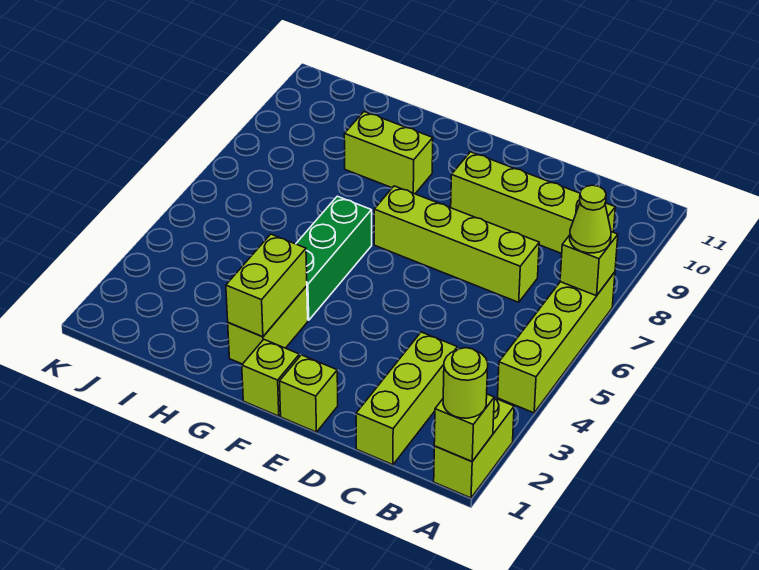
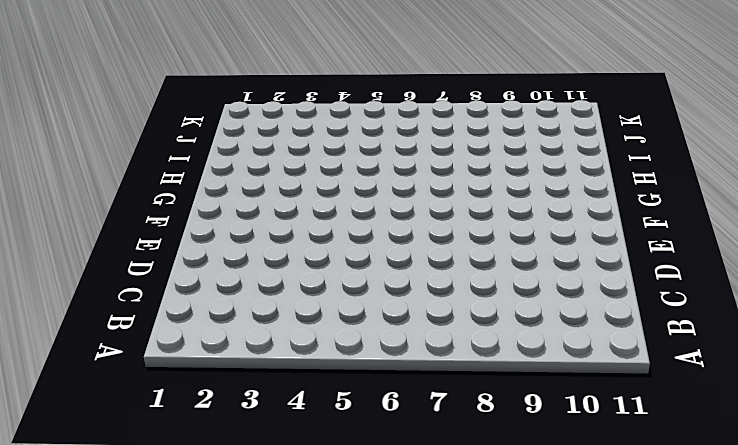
none -> lime 1x2 brick [434,398,514,498]
none -> lime 1x4 brick [498,272,615,413]
none -> lime 1x4 brick [451,152,615,254]

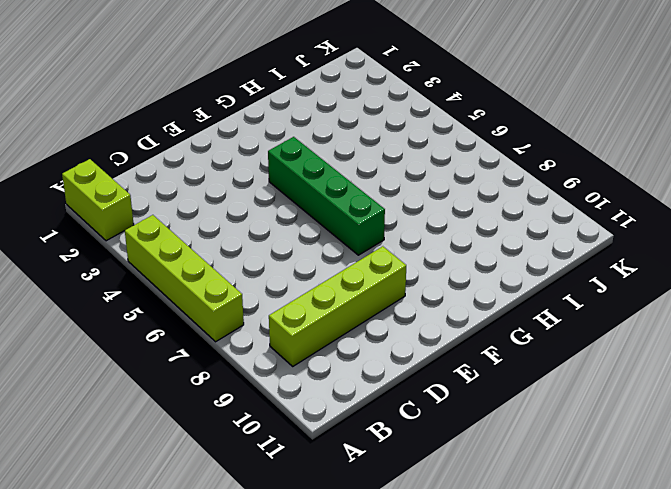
green 1x4 brick [268,137,385,255] -> lime 1x4 brick [374,186,539,302]
none -> lime 1x3 brick [356,332,457,465]
none -> lime 1x1 brick [280,355,338,432]
none -> lime 1x1 brick [242,340,299,416]

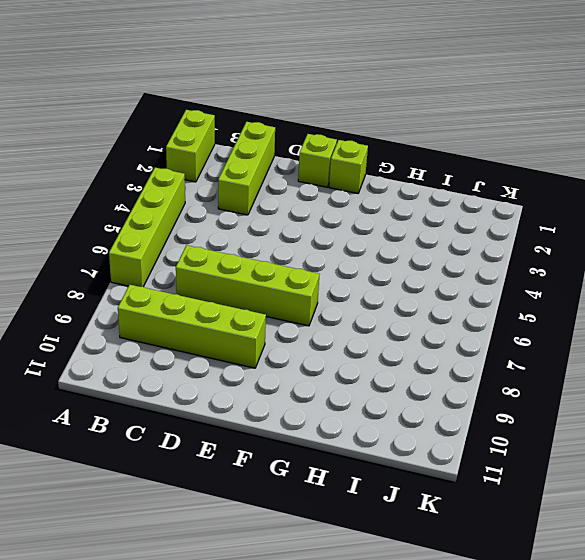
none -> lime 1x2 brick [228,286,308,364]
none -> green 1x3 brick [296,196,372,320]
none -> lime 1x2 brick [344,112,433,194]

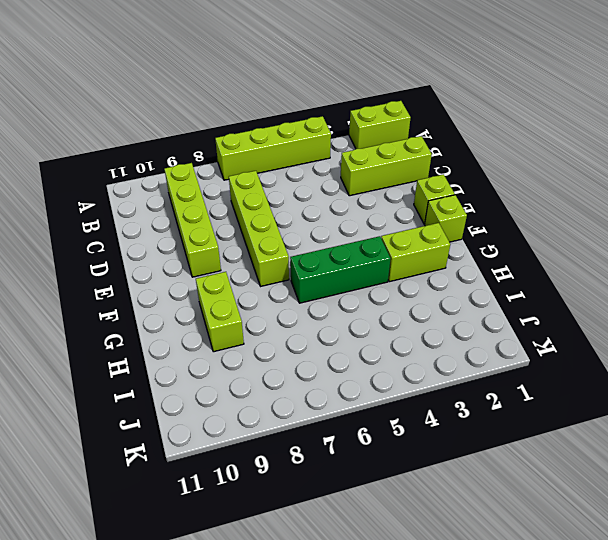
none -> lime 1x1 brick [434,394,494,461]
none -> lime 1x1 brick [560,232,618,296]
none -> lime 1x2 brick [226,234,307,337]

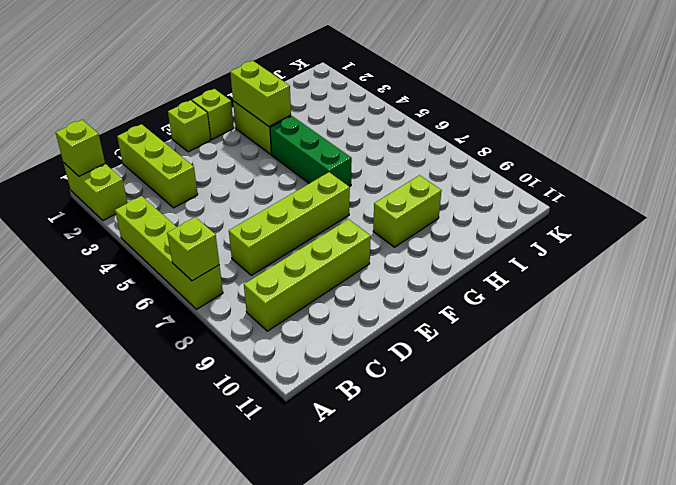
none -> lime 1x1 round brick [443,348,488,418]
none -> lime 1x1 cone [570,185,611,253]

